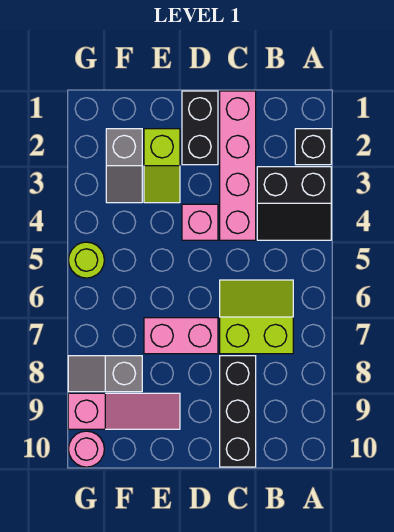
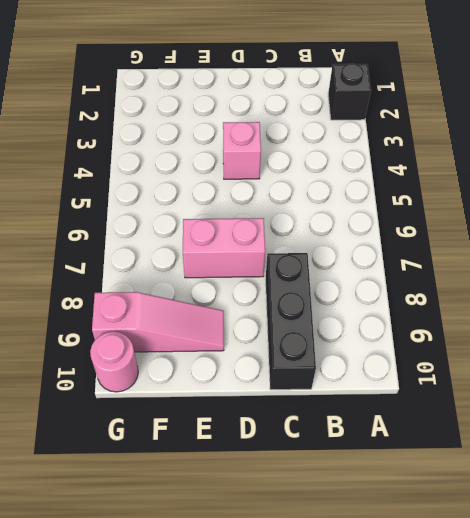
none -> black 2x2 slope [257,167,331,240]
none -> lime 2x2 slope [220,280,293,354]
none -> pink 1x4 brick [220,91,256,240]

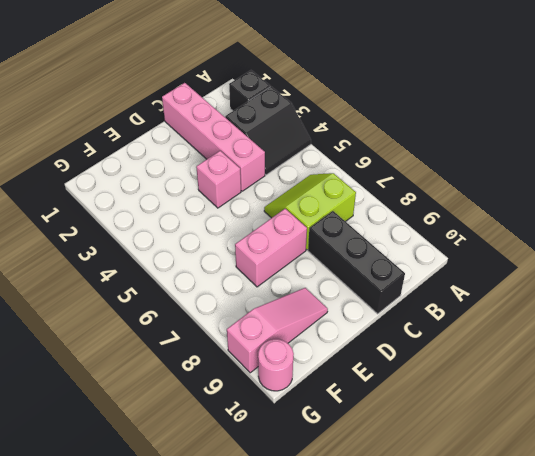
none -> black 1x2 brick [182,91,218,165]
none -> lime 1x2 slope [144,129,180,203]
none -> grey 1x2 slope [106,129,142,203]

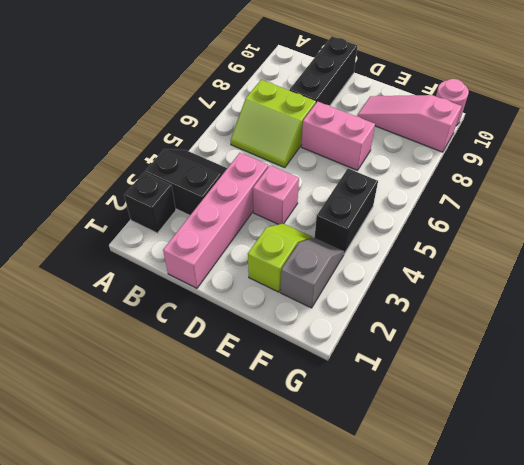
black 1x2 brick [315,169,378,254] -> black 1x2 brick moved to [182,91,218,165]
none -> grey 1x2 slope [68,356,142,392]
none -> lime 1x1 round brick [69,242,104,278]

